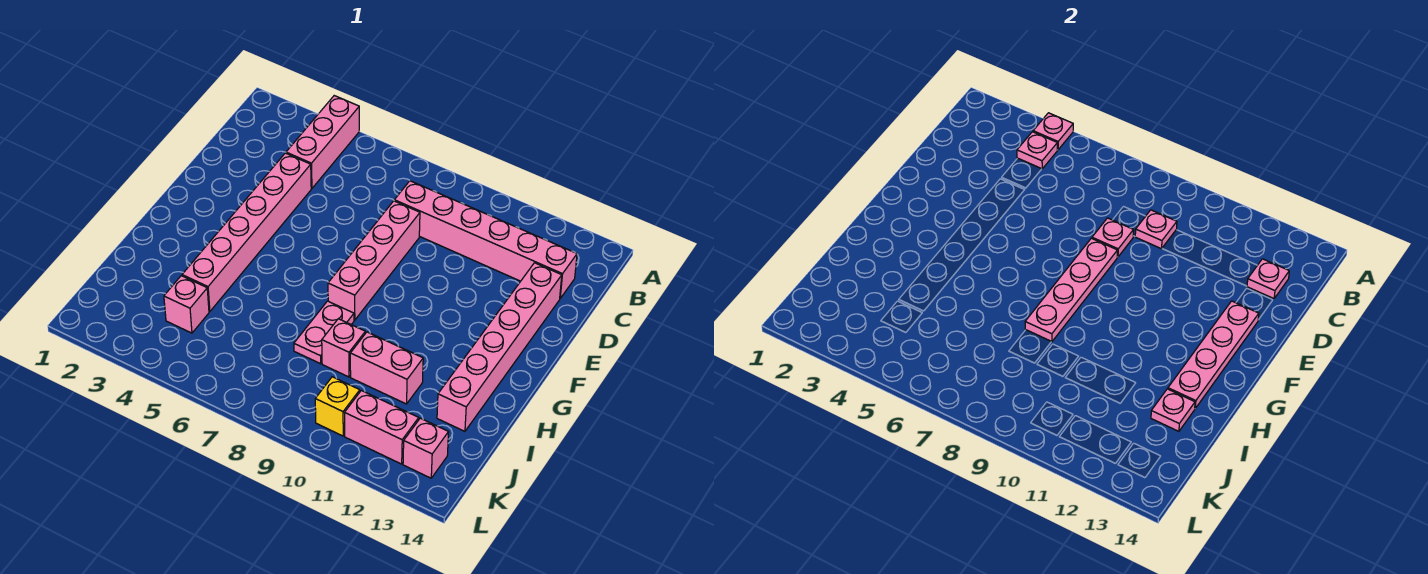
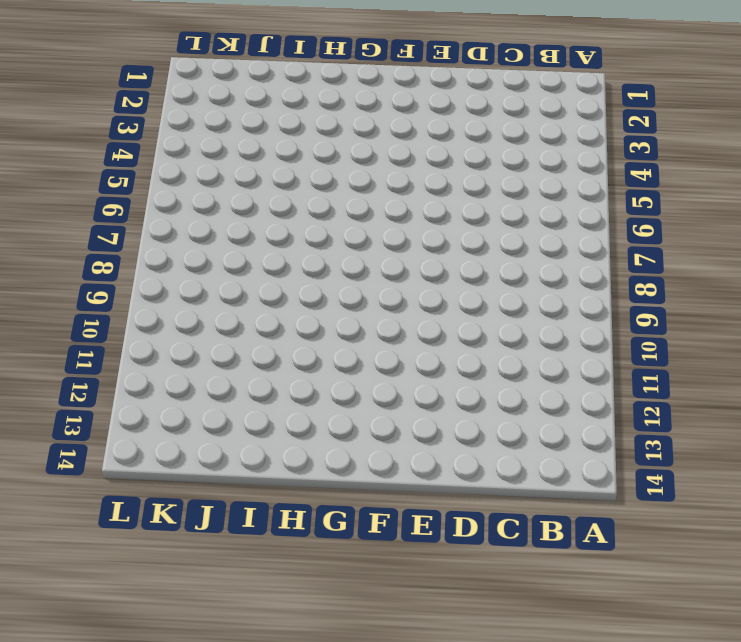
none -> pink 1x3 brick [286,96,359,188]
none -> pink 1x6 brick [394,181,577,298]
none -> pink 1x6 brick [182,153,311,312]

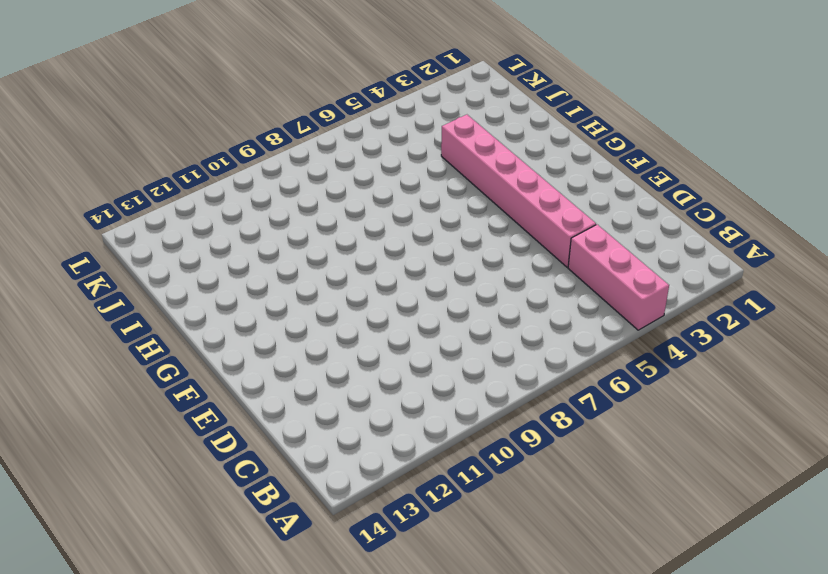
none -> pink 1x6 brick [394,181,577,298]
none -> pink 1x4 brick [328,201,420,320]
none -> pink 1x6 brick [437,263,562,431]

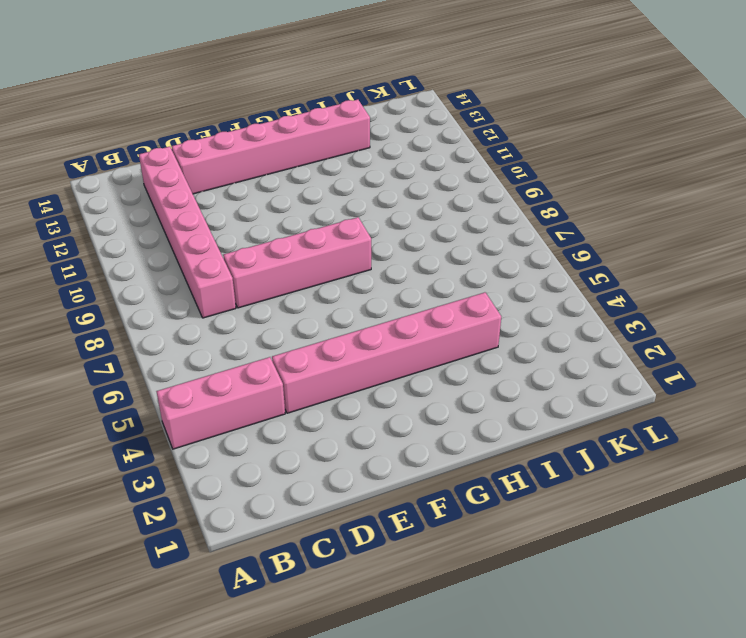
none -> pink 1x2 plate [294,301,354,364]
none -> pink 1x1 brick [322,319,365,377]
none -> pink 1x2 brick [350,332,423,404]

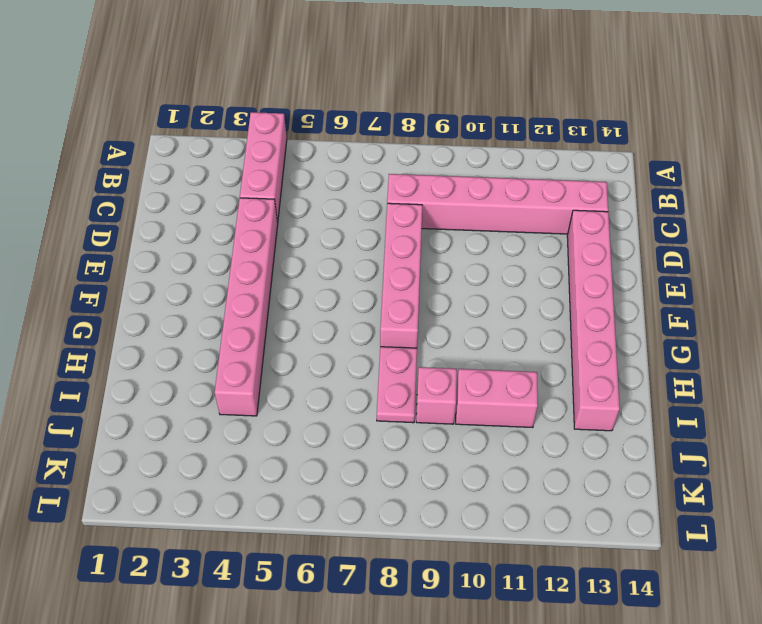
none -> pink 1x1 brick [164,276,209,333]
none -> yellow 1x1 brick [315,377,360,436]
none -> pink 1x2 brick [345,390,419,464]

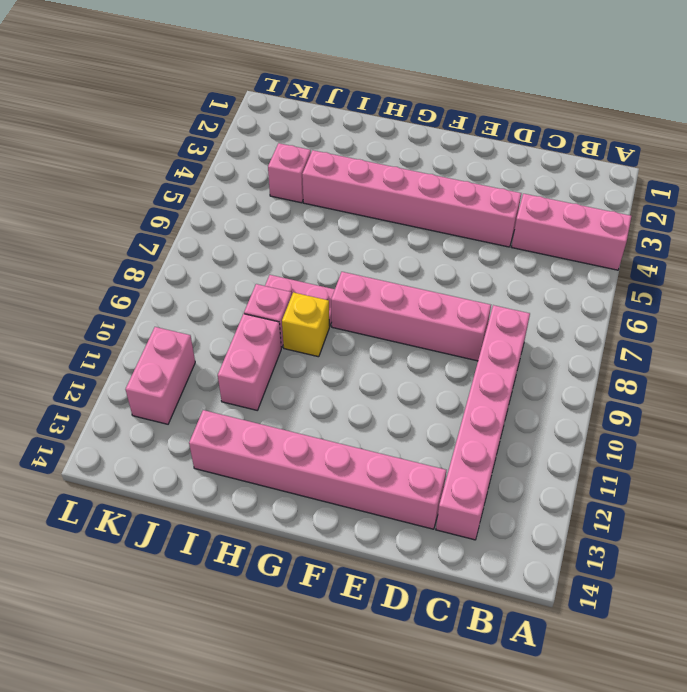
yellow 1x1 brick [282,292,329,357] -> yellow 1x1 brick moved to [315,377,360,436]
none -> pink 1x1 brick [403,418,449,478]
none -> pink 1x1 plate [1033,113,1073,150]
none -> pink 1x1 plate [1017,132,1057,169]

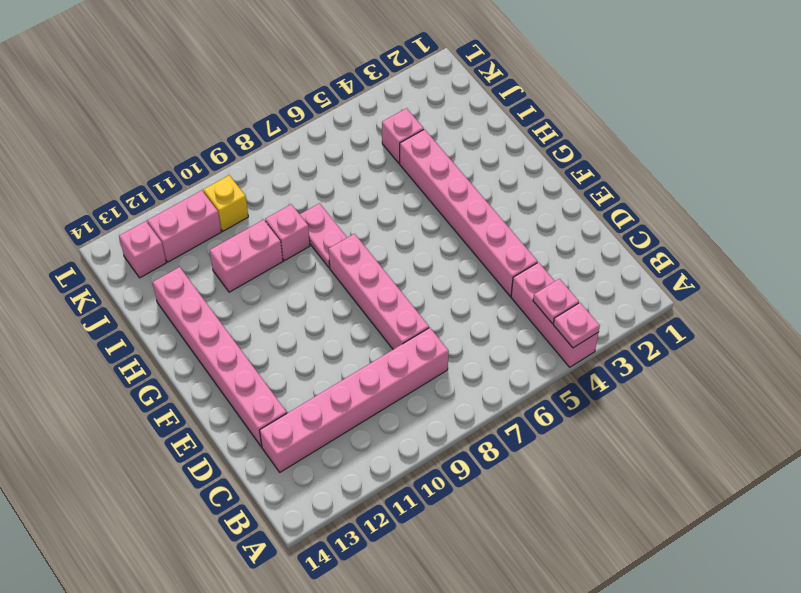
none -> pink 1x1 plate [1135,210,1177,249]
none -> pink 1x1 plate [1247,259,1289,299]
none -> pink 1x1 plate [1092,218,1134,257]

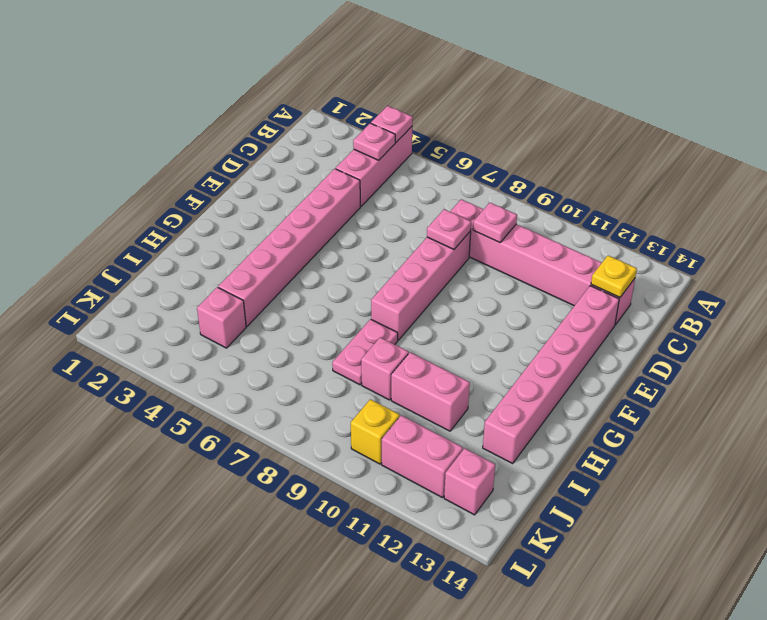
yellow 1x1 plate [591,256,637,297] -> pink 1x1 plate [1247,259,1289,299]
none -> pink 1x4 plate [1025,238,1117,342]
none -> pink 1x4 plate [1168,301,1259,408]
none -> pink 1x1 plate [1151,389,1195,431]

